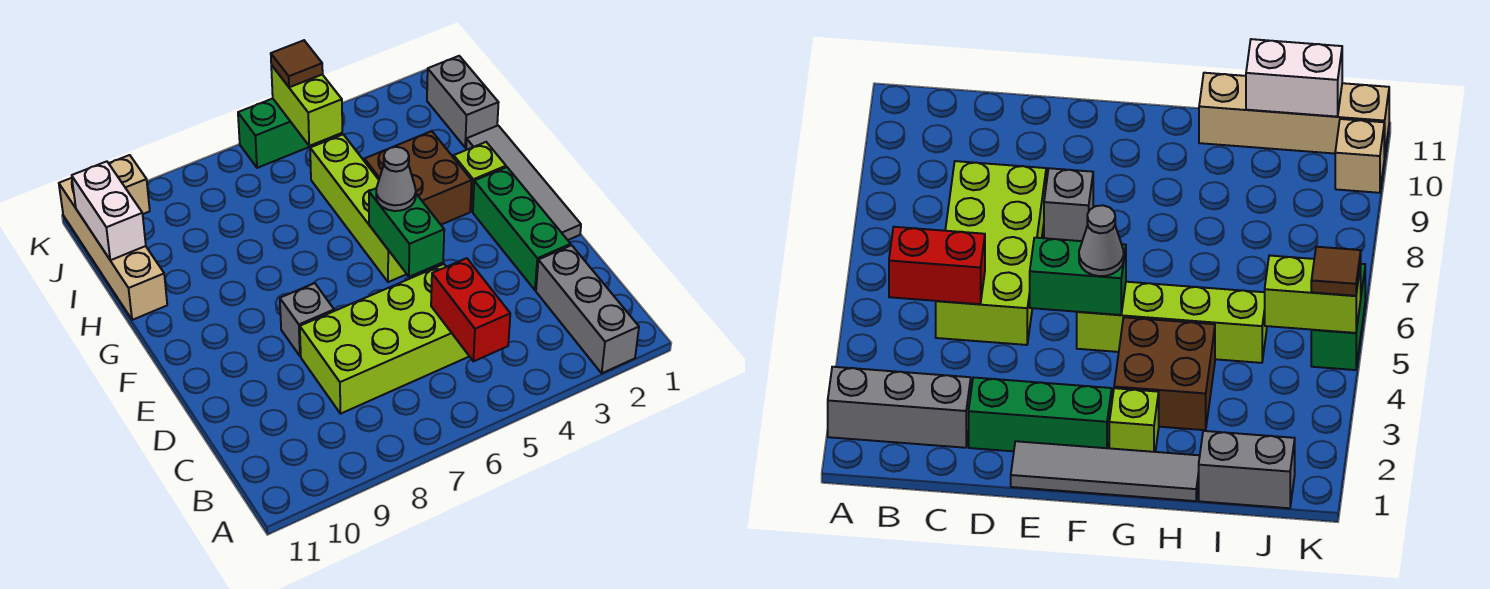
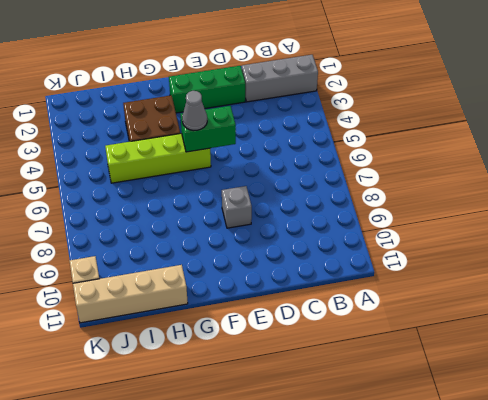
none -> lime 2x4 brick [300,264,469,414]
none -> grey 1x4 tile [466,126,581,240]
none -> lime 1x1 brick [454,142,506,211]

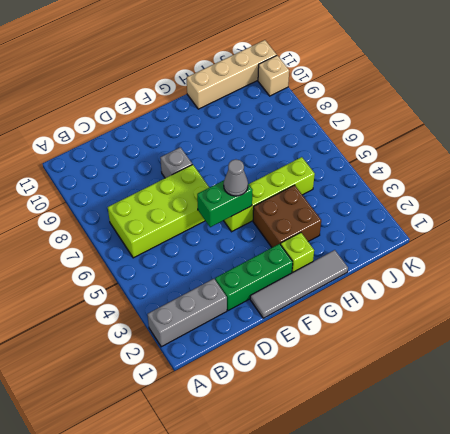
lime 2x4 brick [108,164,209,258] -> lime 2x4 brick turned to [300,264,469,414]
none -> grey 1x2 brick [427,56,499,148]
none -> green 1x2 brick [238,99,324,168]
none -> red 1x2 brick [431,258,510,361]

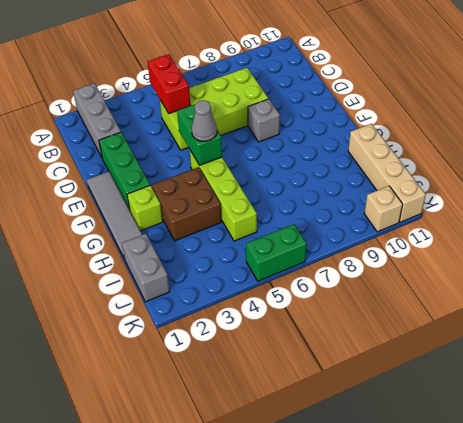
none -> white 1x2 brick [72,161,146,260]
none -> lime 1x2 brick [271,65,342,146]
none -> brown 1x1 tile [271,40,323,87]

